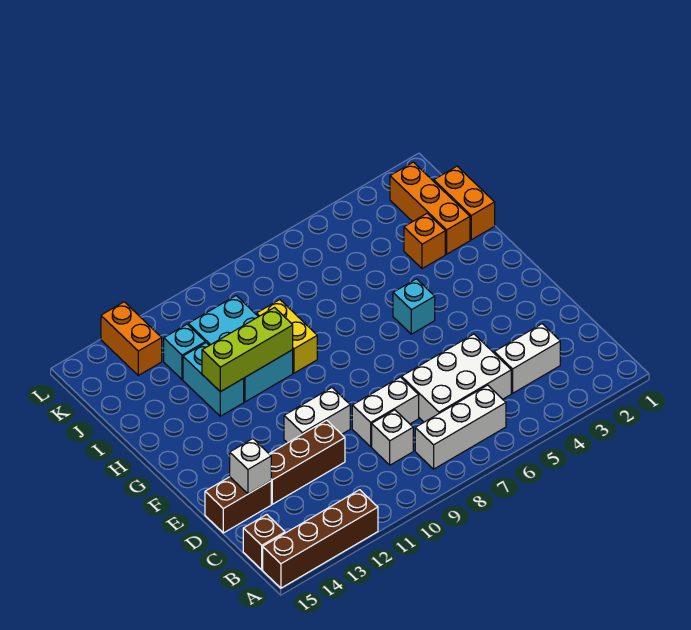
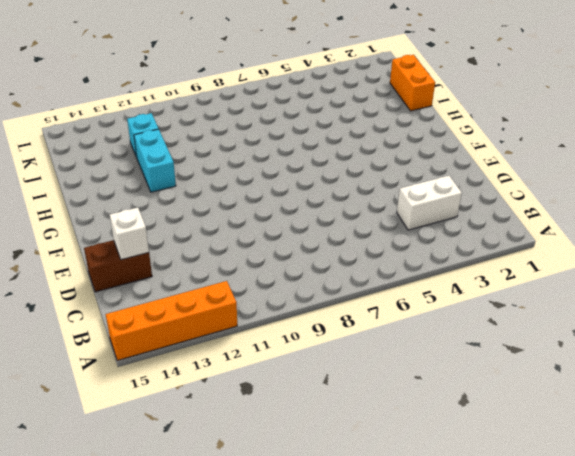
orange 1x4 brick [106,281,237,360] -> brown 1x4 brick [263,490,378,588]
none -> white 1x3 brick [415,385,506,469]
none -> brown 1x1 brick [243,515,285,570]
none -> white 2x3 brick [401,334,511,422]

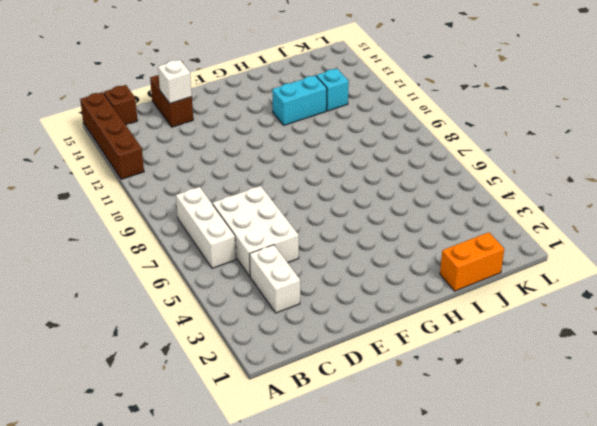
none -> white 1x1 brick [372,410,413,465]
none -> white 1x2 brick [352,377,419,447]
none -> brown 1x3 brick [270,420,345,504]

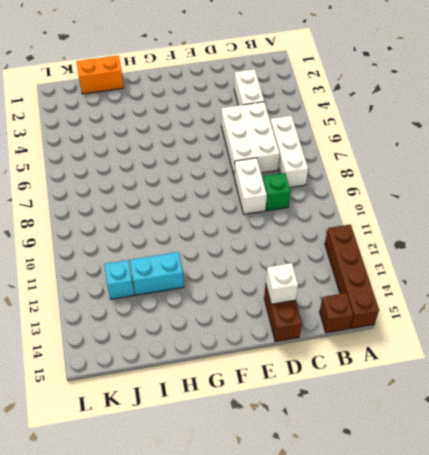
green 1x1 brick [263,173,291,211] -> white 1x1 brick [372,410,413,465]
none -> brown 1x3 brick [270,420,345,504]
none -> white 1x2 brick [284,388,350,443]
none -> cyan 1x1 brick [393,279,435,334]

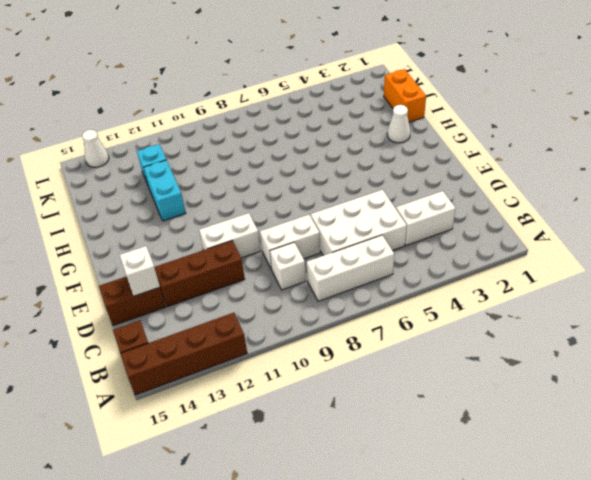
white 1x1 cone [387,105,410,143] -> none
white 1x1 cone [82,130,109,167] -> none
none -> cyan 1x1 brick [393,279,435,334]
none -> yellow 1x2 brick [257,300,317,373]
none -> cyan 2x3 brick [188,296,293,402]

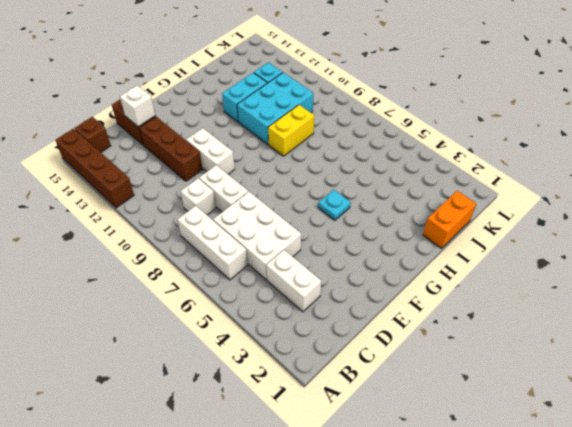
cyan 1x1 plate [318,190,351,220] -> cyan 1x1 brick [393,279,435,334]
none -> orange 1x3 brick [390,162,470,254]
none -> orange 1x1 brick [404,213,445,269]
none -> orange 1x2 brick [101,302,162,375]

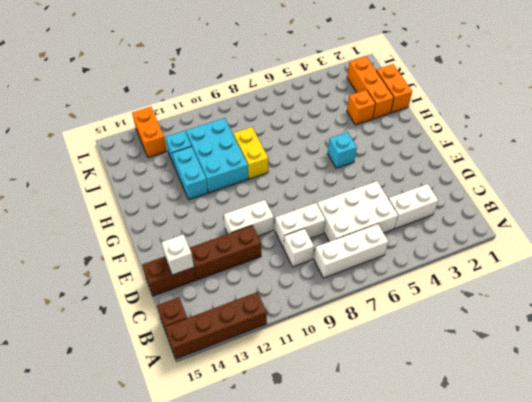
none -> lime 1x3 brick [202,308,293,392]

